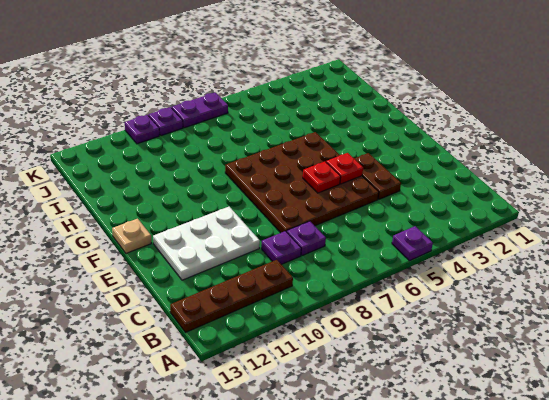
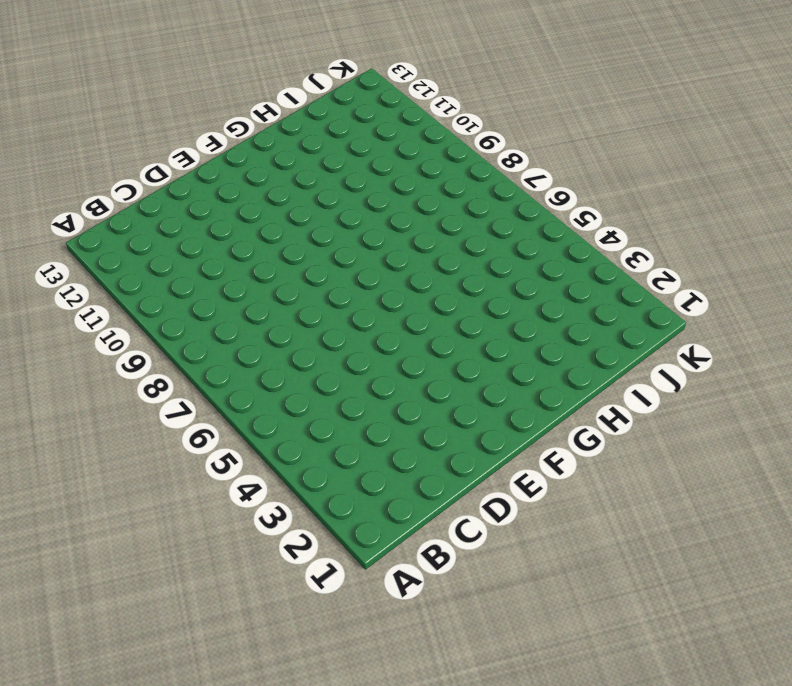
none -> purple 1x1 plate [392,226,433,261]
none -> brown 1x4 plate [170,260,293,333]
none -> purple 1x1 plate [287,221,326,256]

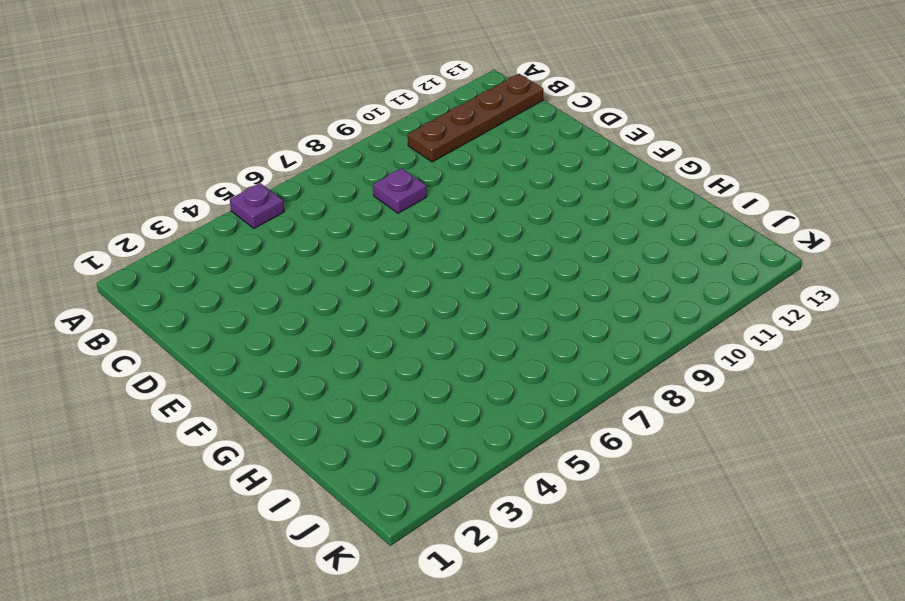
none -> purple 1x1 plate [261,231,301,264]
none -> brown 1x2 plate [354,153,401,199]
none -> brown 4x4 plate [225,132,379,233]

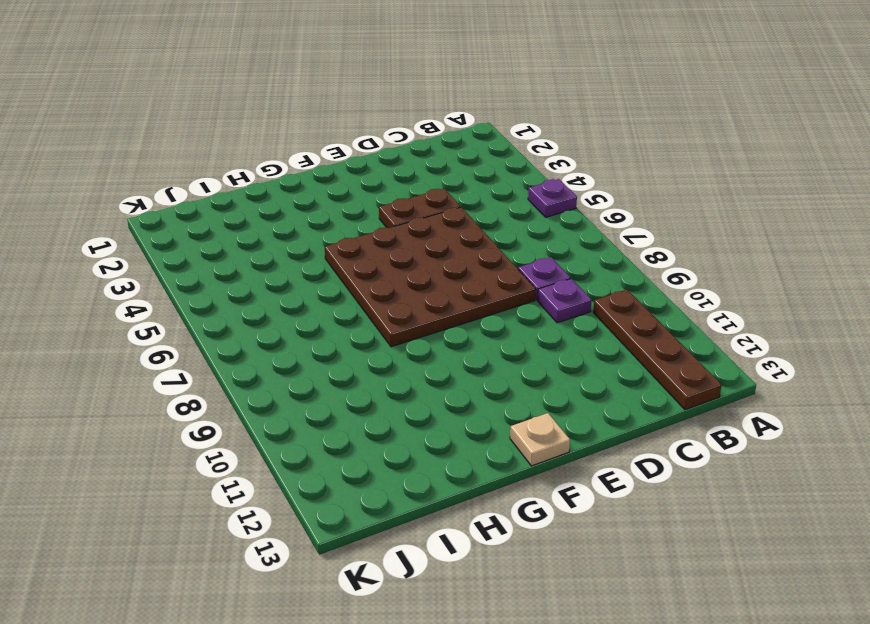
none -> white 2x3 plate [153,207,260,280]
none -> purple 1x2 plate [172,92,228,128]
none -> purple 1x1 plate [148,107,183,136]

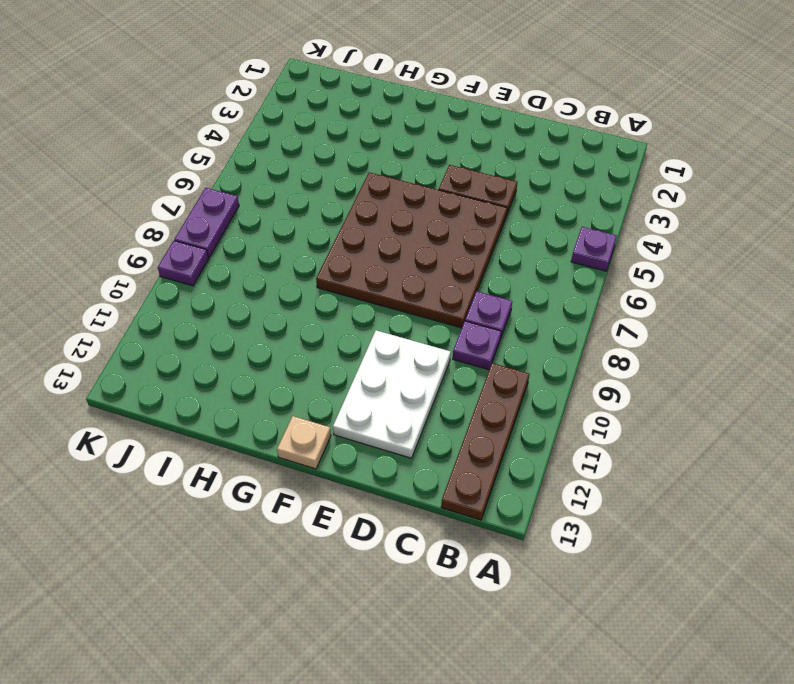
none -> purple 1x1 plate [125,115,159,144]
none -> red 1x1 plate [326,153,363,184]
none -> red 1x1 plate [303,162,341,193]

